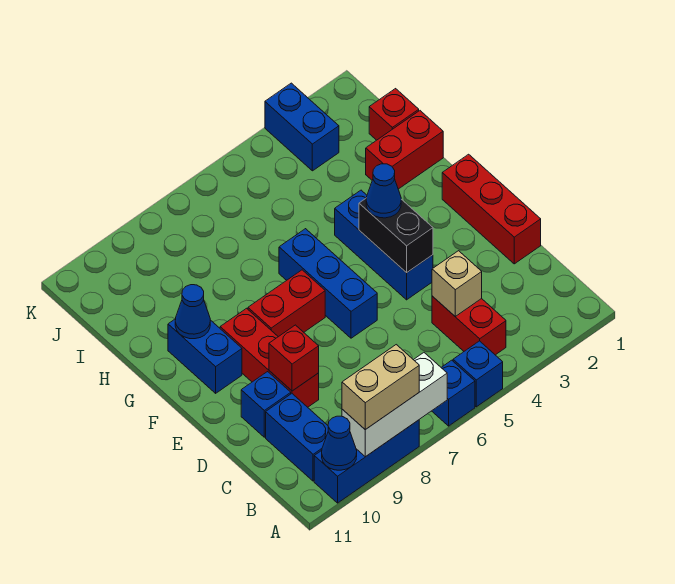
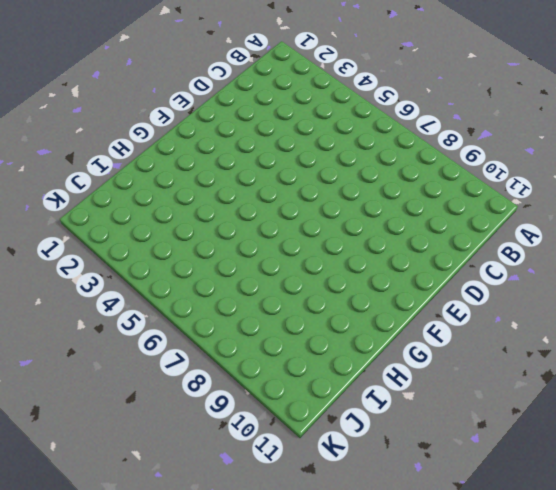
none -> blue 1x1 brick [453,341,503,407]
none -> blue 1x1 brick [432,360,475,426]
none -> blue 1x3 brick [314,420,419,503]

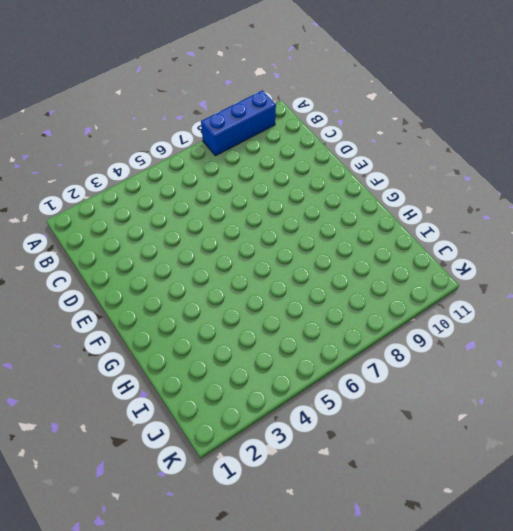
none -> blue 1x1 brick [453,341,503,407]
none -> blue 1x1 brick [432,360,475,426]
none -> red 1x2 brick [432,296,506,355]

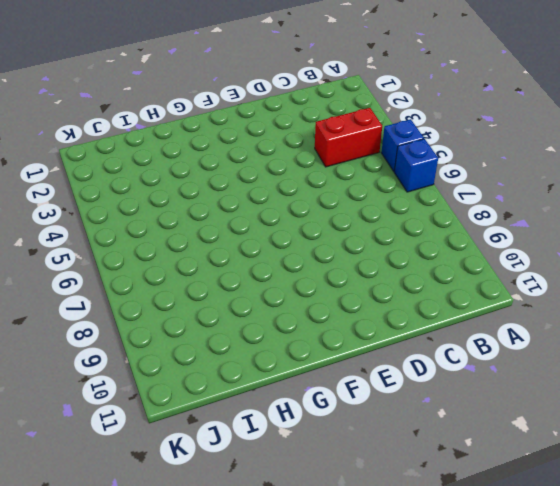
none -> blue 1x3 brick [314,420,419,503]
none -> blue 1x2 brick [266,394,328,481]
none -> red 1x3 brick [442,154,541,264]

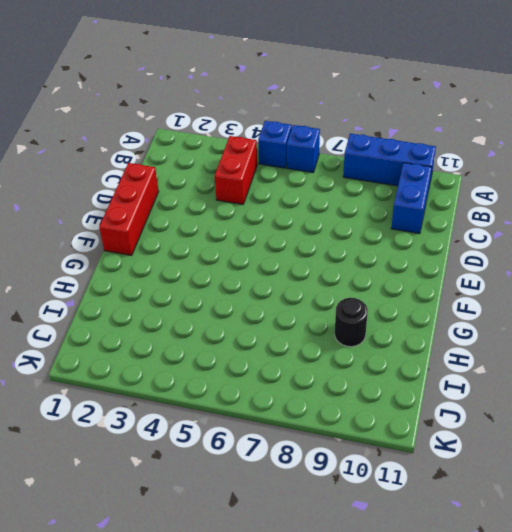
black 1x1 round brick [335,298,368,347] -> none
none -> red 1x3 brick [220,308,319,407]
none -> blue 1x1 brick [241,372,291,437]
none -> blue 1x3 brick [335,190,433,300]

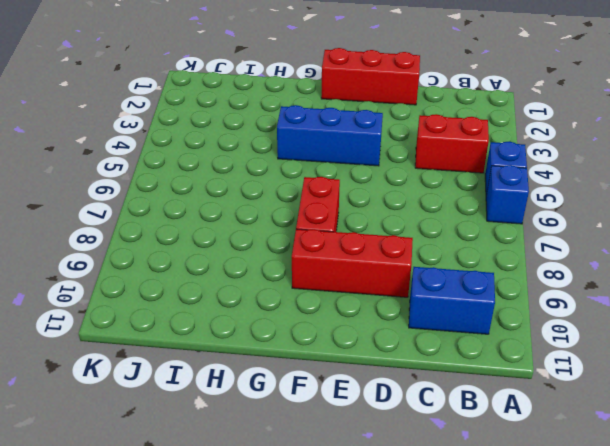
none -> blue 1x3 brick [314,420,419,503]
none -> blue 1x1 brick [241,372,291,437]
none -> blue 1x3 brick [279,229,377,338]

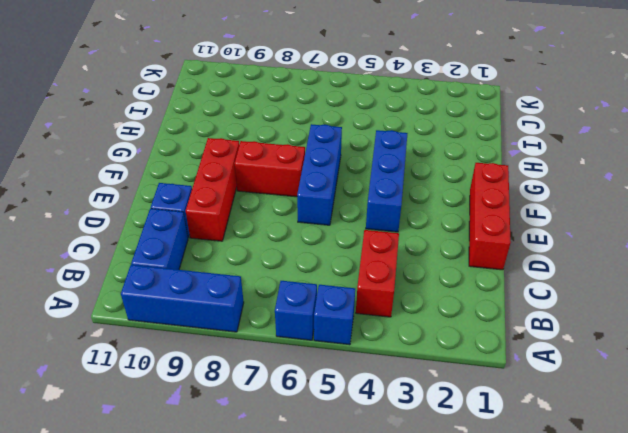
none -> blue 1x2 brick [168,319,242,393]
none -> red 1x2 brick [366,111,443,189]
none -> red 1x1 brick [369,89,419,140]

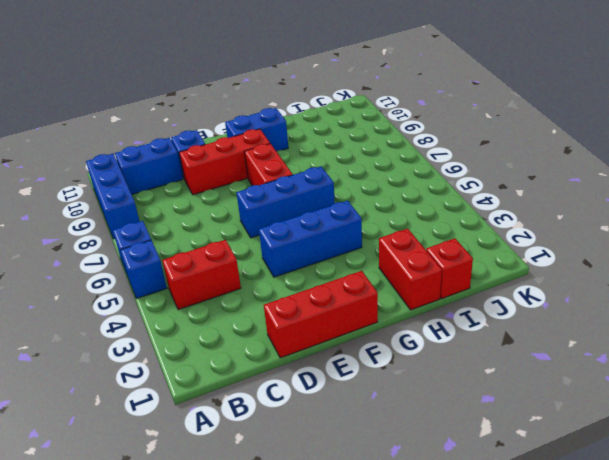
none -> blue 1x2 brick [265,83,339,171]
none -> white 1x3 brick [342,353,447,457]
none -> blue 1x1 cone [322,416,357,470]

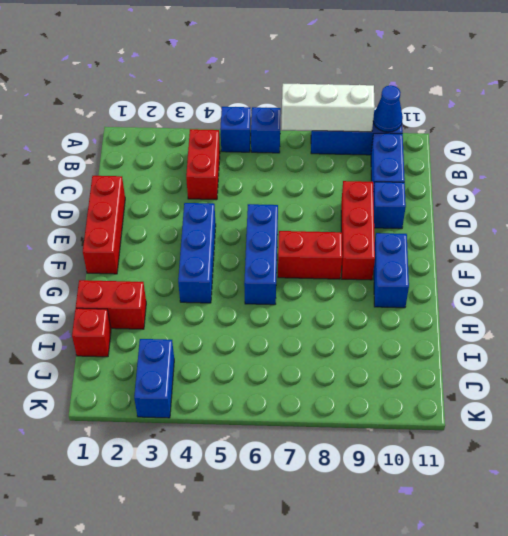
none -> tan 1x1 brick [432,251,482,317]
none -> red 1x1 brick [269,325,319,391]
none -> black 1x2 brick [359,198,433,273]

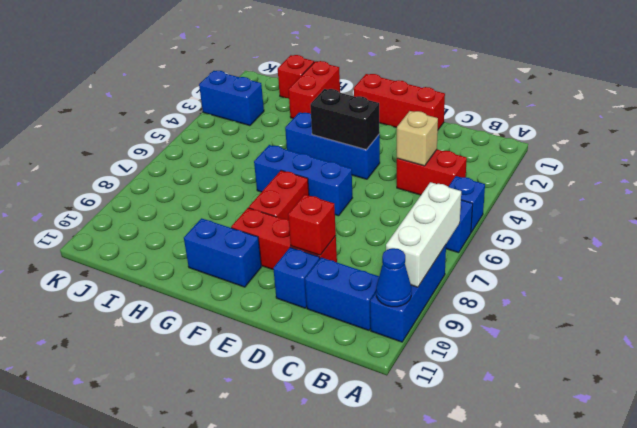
none -> blue 1x1 cone [175,285,210,339]
none -> tan 1x2 brick [342,345,419,430]
none -> blue 1x1 cone [366,164,401,218]

